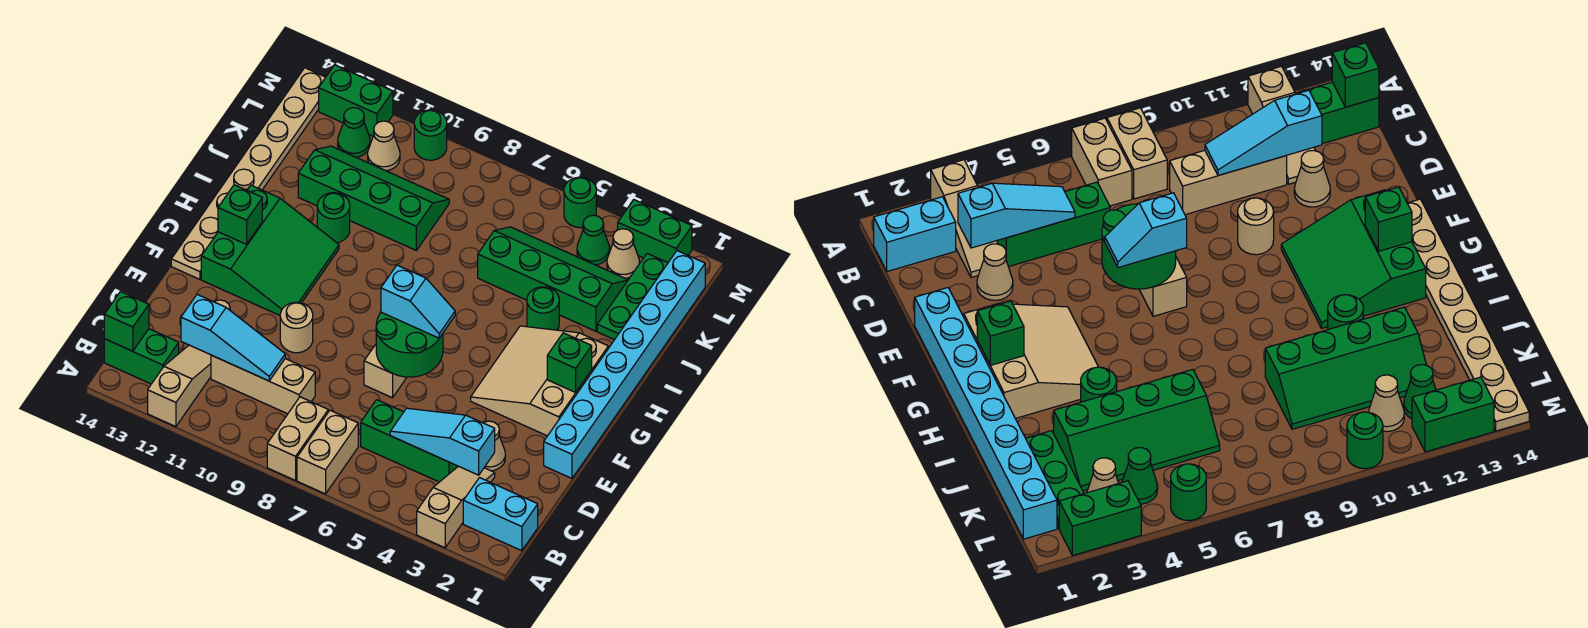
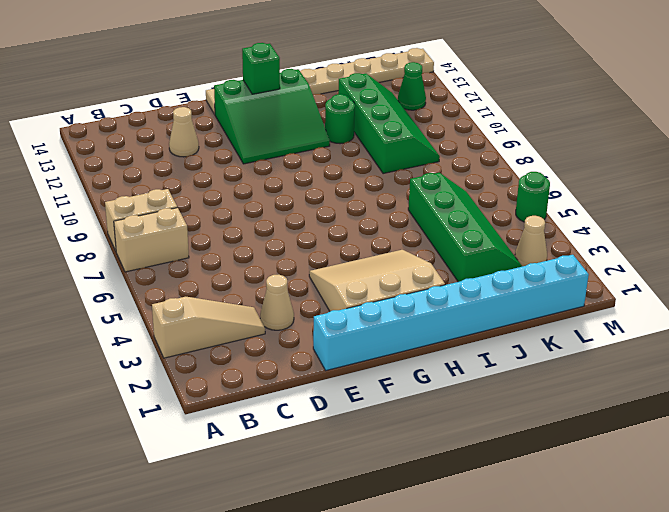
none -> tan 1x3 slope [148,345,211,427]
none -> cyan 1x2 brick [463,478,538,551]
none -> green 1x2 brick [104,329,179,384]
none -> green 1x3 brick [361,400,458,482]

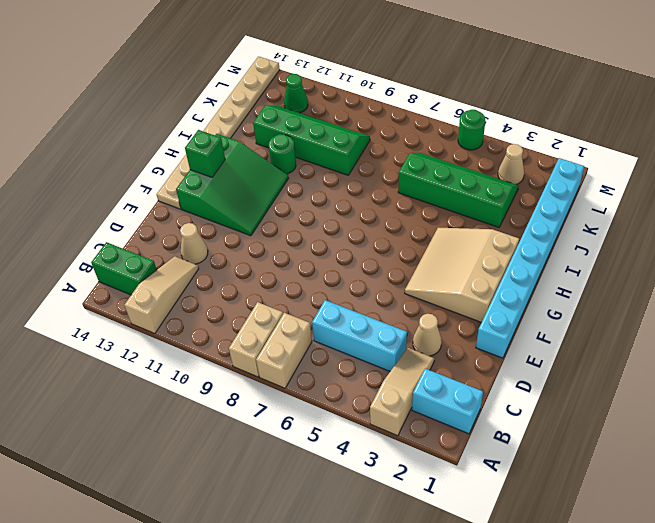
cyan 1x3 brick [312,300,407,371] -> green 1x3 brick [361,400,458,482]
none -> tan 1x3 brick [211,355,315,414]
none -> tan 1x2 brick [364,344,407,398]
none -> tan 1x1 round brick [280,302,313,353]
none -> green 1x1 round brick [527,287,559,330]

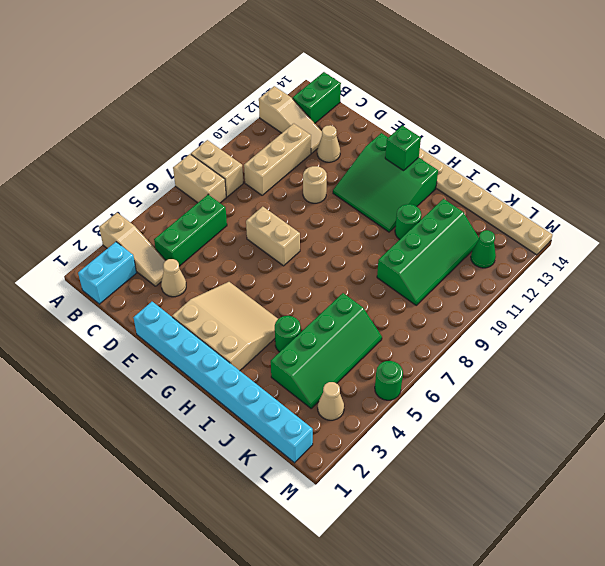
none -> green 1x3 plate [597,254,668,340]
none -> green 1x1 cone [577,215,610,265]
none -> tan 1x1 cone [368,121,400,171]
none -> green 1x2 brick [618,200,692,263]

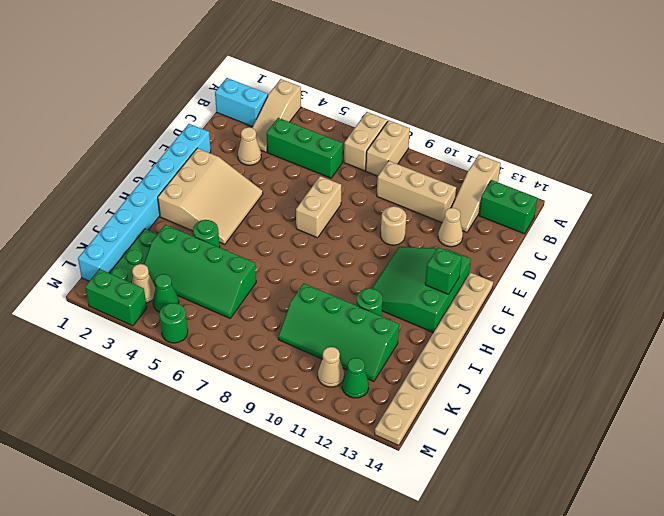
none -> green 1x1 round brick [414,110,447,160]
none -> green 1x2 brick [319,65,393,136]
none -> green 1x1 brick [104,292,149,351]
none -> cyan 1x3 slope [390,408,495,475]

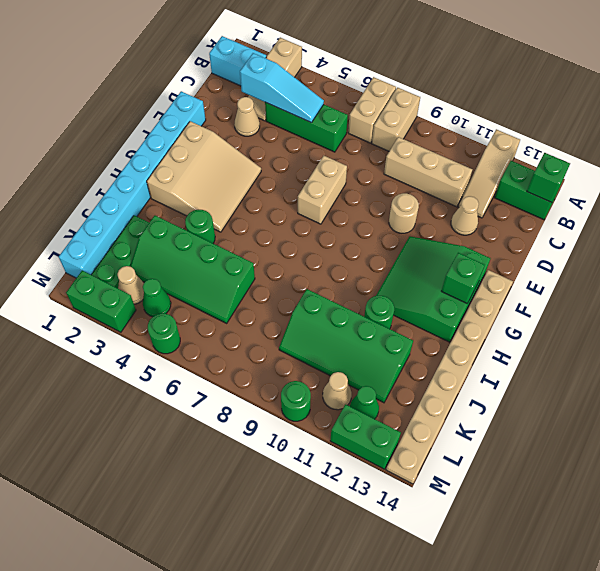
none -> cyan 1x3 slope [181,295,285,381]
none -> green 2x2 round brick [376,312,443,377]
none -> green 1x1 brick [547,333,592,392]
none -> cyan 1x2 slope [381,265,455,338]

